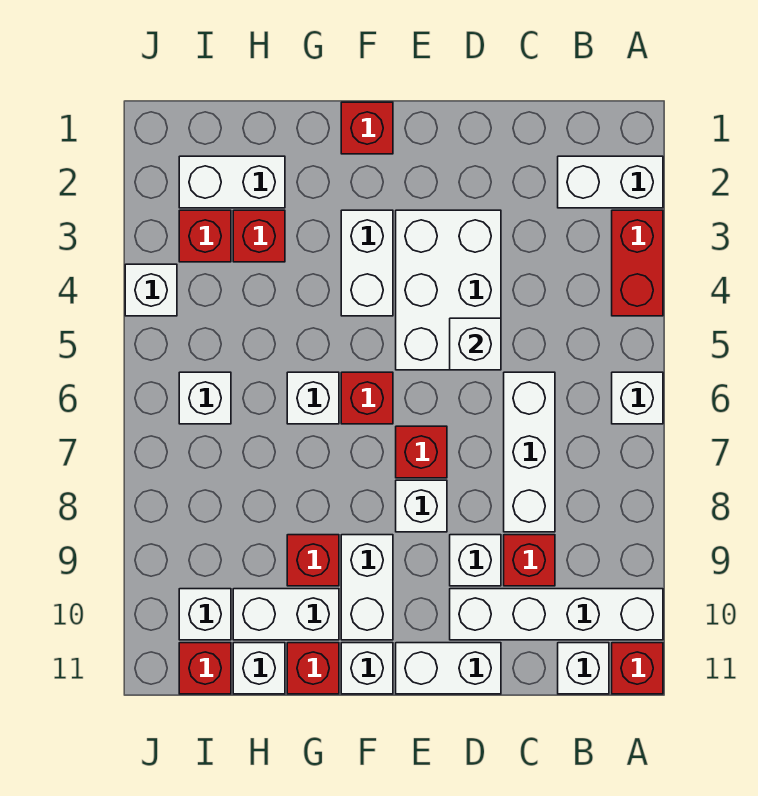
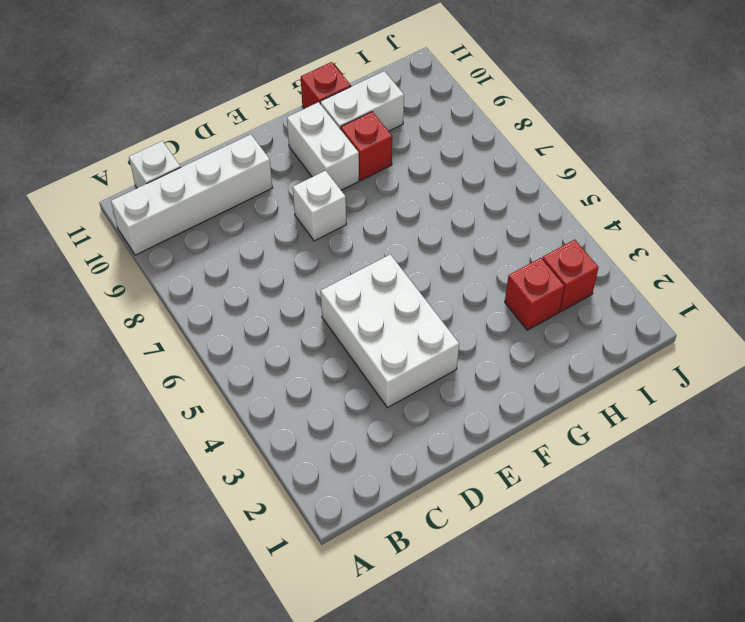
none -> white 1x2 brick [558,156,663,208]
none -> red 1x2 brick [612,210,663,316]
none -> white 1x1 brick [612,372,663,424]
none -> red 1x1 brick [612,643,663,694]

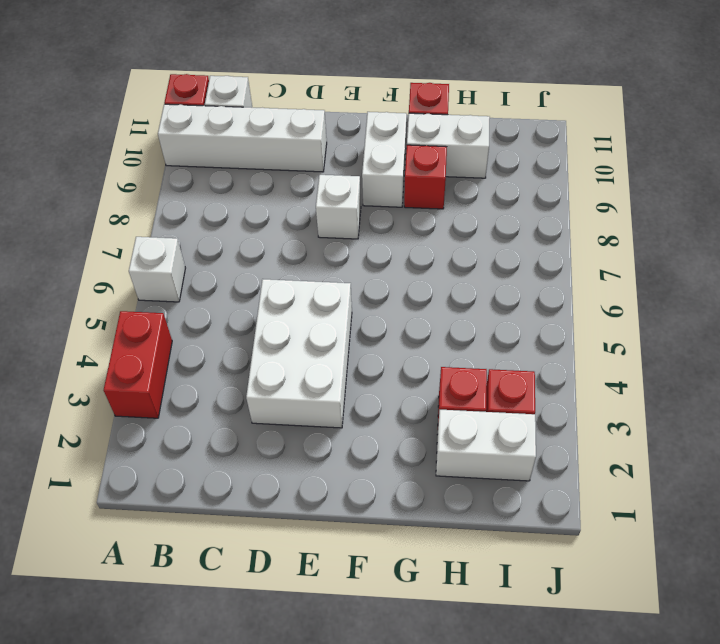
none -> white 1x2 brick [558,156,663,208]
none -> white 1x3 brick [504,372,555,532]
none -> red 1x1 brick [504,535,555,586]
none -> white 1x1 brick [450,535,501,586]

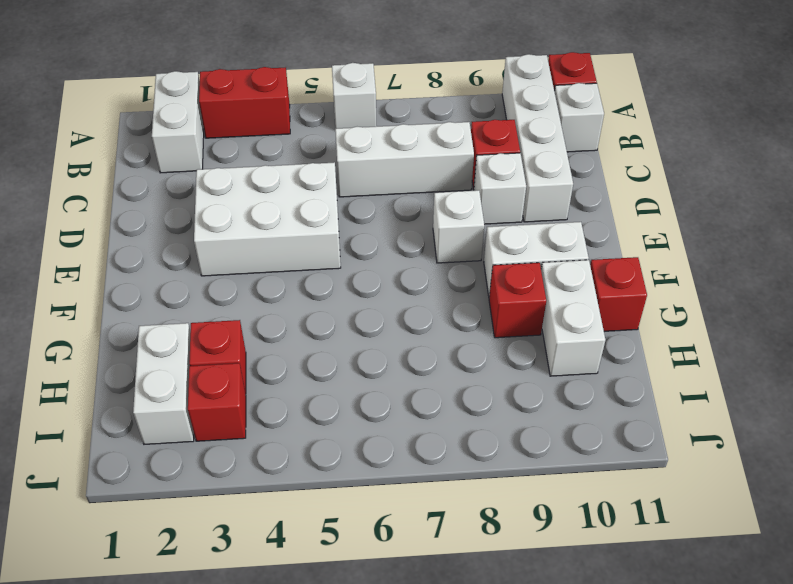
none -> white 1x2 brick [396,643,501,694]
none -> red 1x1 brick [396,426,447,478]
none -> red 1x1 brick [341,102,393,154]
none -> white 1x2 brick [341,210,393,316]

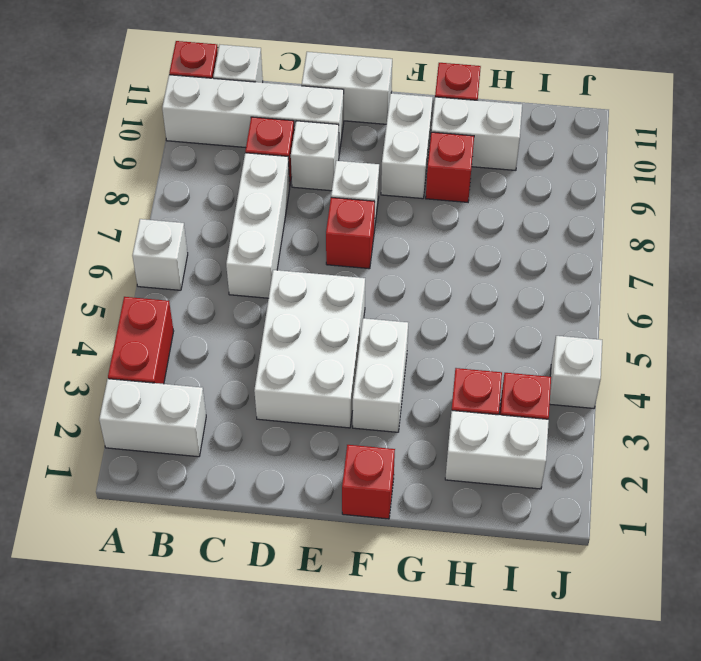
none -> red 1x1 brick [341,372,393,424]
none -> white 1x1 brick [341,643,393,694]
none -> white 1x1 brick [287,372,339,424]
none -> white 1x1 brick [233,643,285,694]

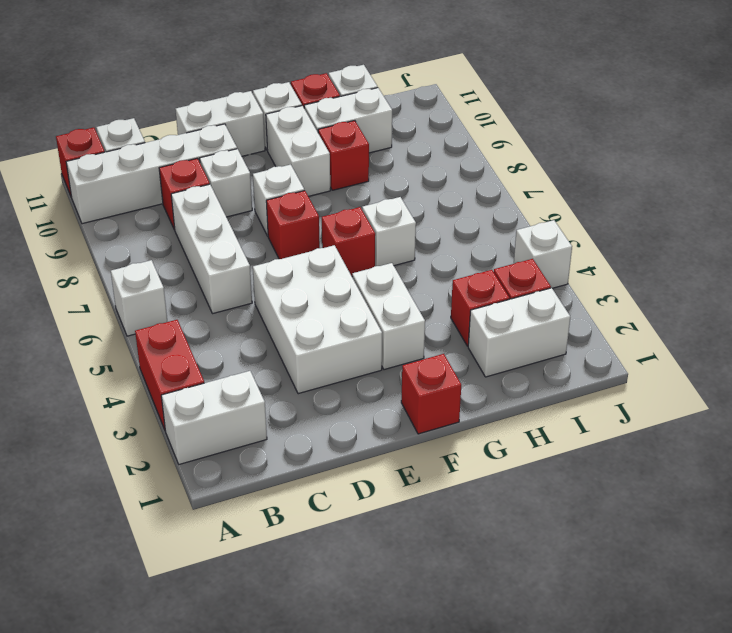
none -> white 1x1 brick [179,372,231,424]
none -> white 1x1 brick [179,589,231,640]
none -> red 1x1 brick [179,643,231,694]
none -> white 1x1 brick [450,318,501,370]

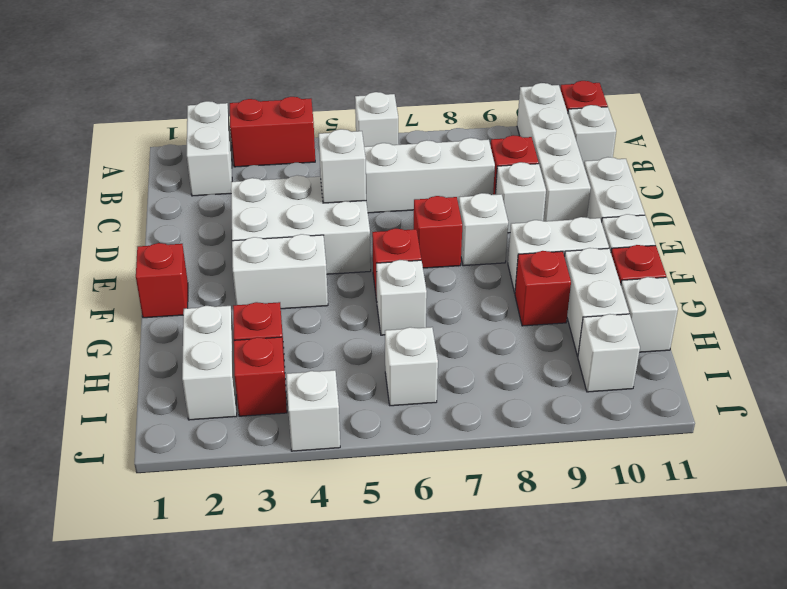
none -> red 1x1 brick [179,643,231,694]

